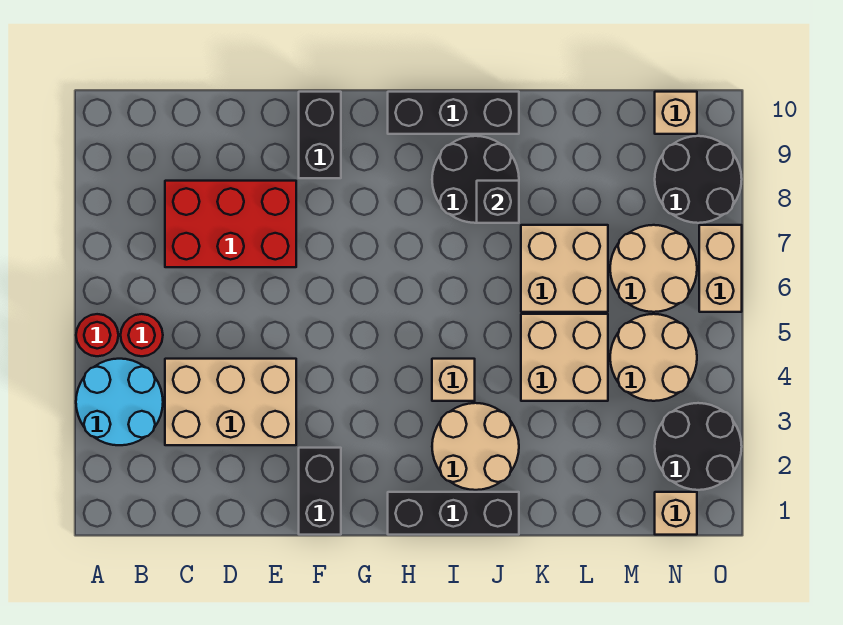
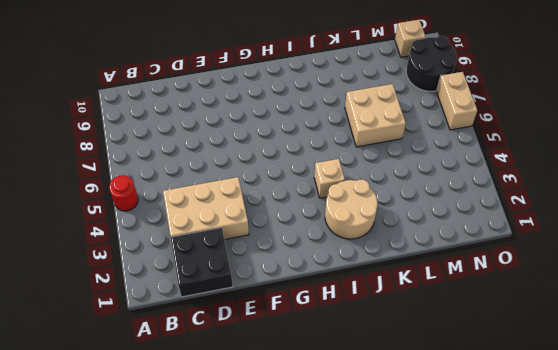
black 2x2 brick [171,228,233,297] -> none
none -> cyan 2x2 round brick [76,359,163,445]
none -> red 1x1 round brick [121,314,163,356]
none -> red 2x3 brick [165,181,296,267]

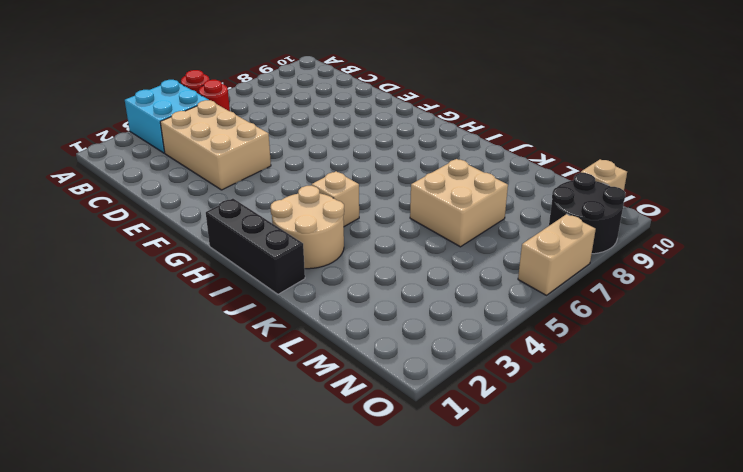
cyan 2x2 brick [125,80,209,153] -> cyan 2x2 round brick [76,359,163,445]
none -> red 2x3 brick [165,181,296,267]
none -> black 1x2 brick [299,448,341,535]
none -> black 1x2 brick [299,92,341,178]

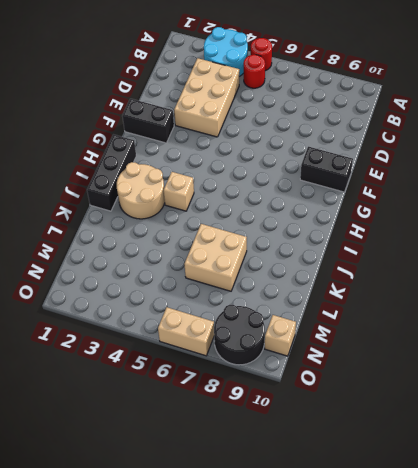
none -> red 2x3 brick [165,181,296,267]
none -> black 1x3 brick [388,92,519,134]
none -> black 2x2 round brick [432,136,519,223]

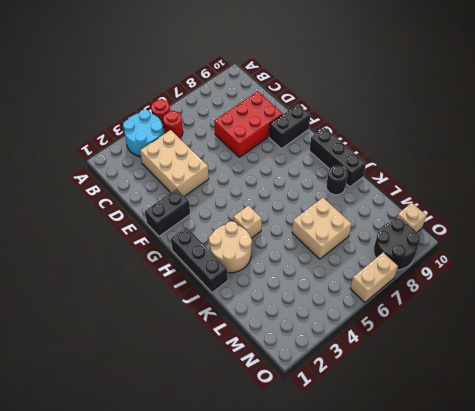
red 2x3 brick [214,91,283,157] -> red 2x3 brick turned to [165,181,296,267]
black 1x1 round brick [326,165,348,195] -> black 2x2 round brick [432,136,519,223]
none -> tan 2x2 brick [521,314,608,401]
none -> tan 2x2 round brick [610,314,697,401]
none -> tan 2x2 round brick [610,225,697,312]

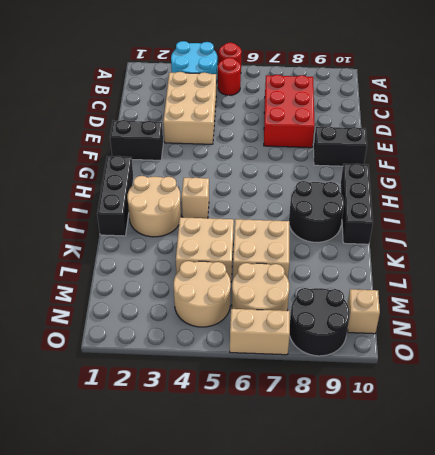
none -> tan 1x1 brick [655,492,697,535]
none -> black 2x2 round brick [655,403,742,490]
none -> black 1x1 brick [477,181,519,223]

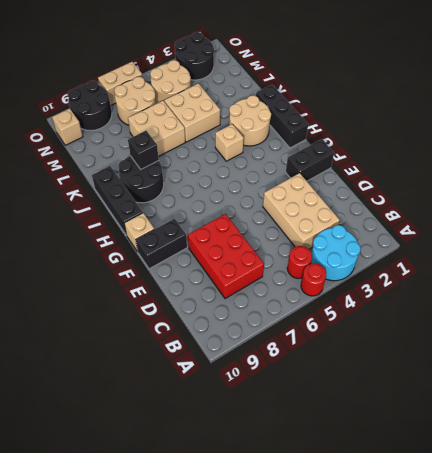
tan 1x1 brick [125,213,154,252] -> tan 1x1 brick moved to [655,492,697,535]

